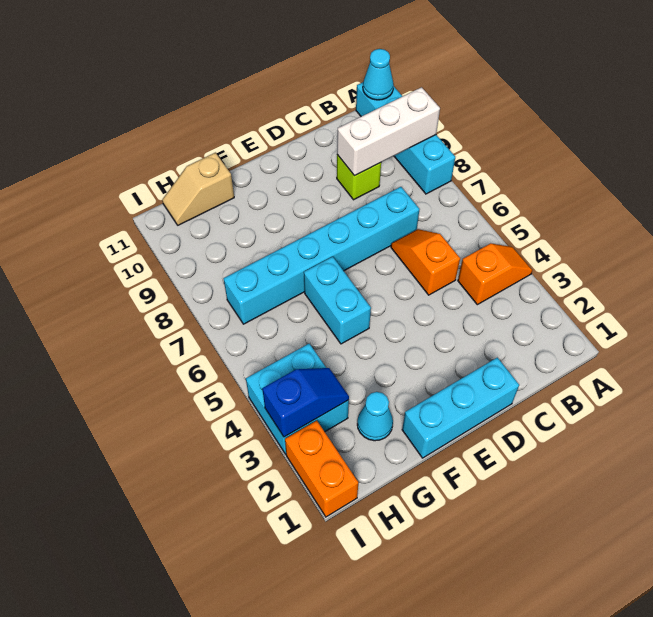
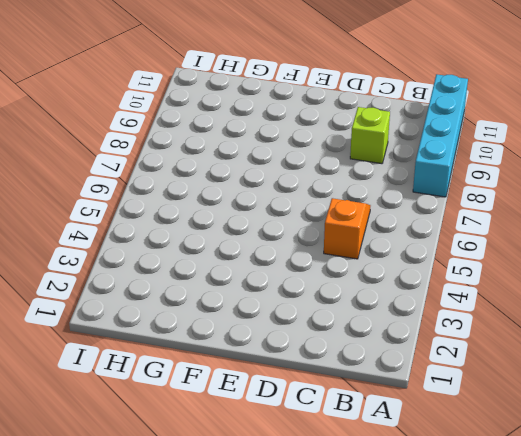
none -> orange 1x2 slope [458,243,532,305]
none -> cyan 1x6 brick [224,187,420,324]
none -> cyan 1x3 brick [402,358,519,458]

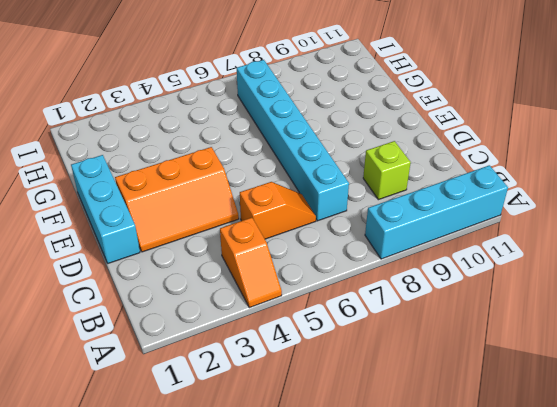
orange 2x3 slope [115,147,239,252] -> none
none -> cyan 1x2 brick [304,257,371,344]
none -> cyan 1x1 cone [357,392,393,441]
none -> tan 1x2 slope [162,153,234,225]

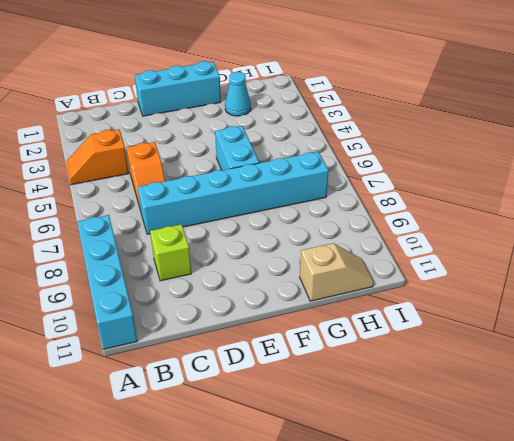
none -> cyan 2x2 brick [246,344,349,454]
none -> orange 1x2 brick [285,421,358,517]
none -> white 1x3 brick [337,87,440,176]

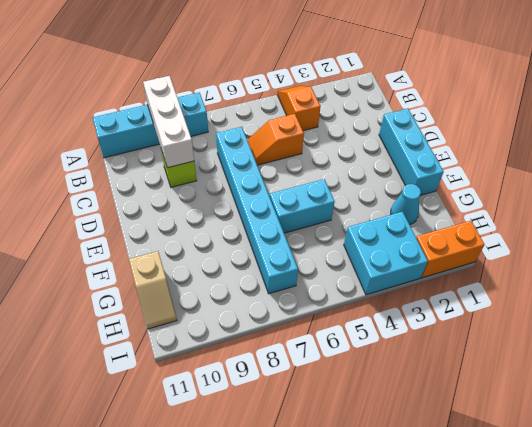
none -> cyan 1x1 cone [363,49,394,100]
none -> blue 1x2 slope [262,368,349,437]

